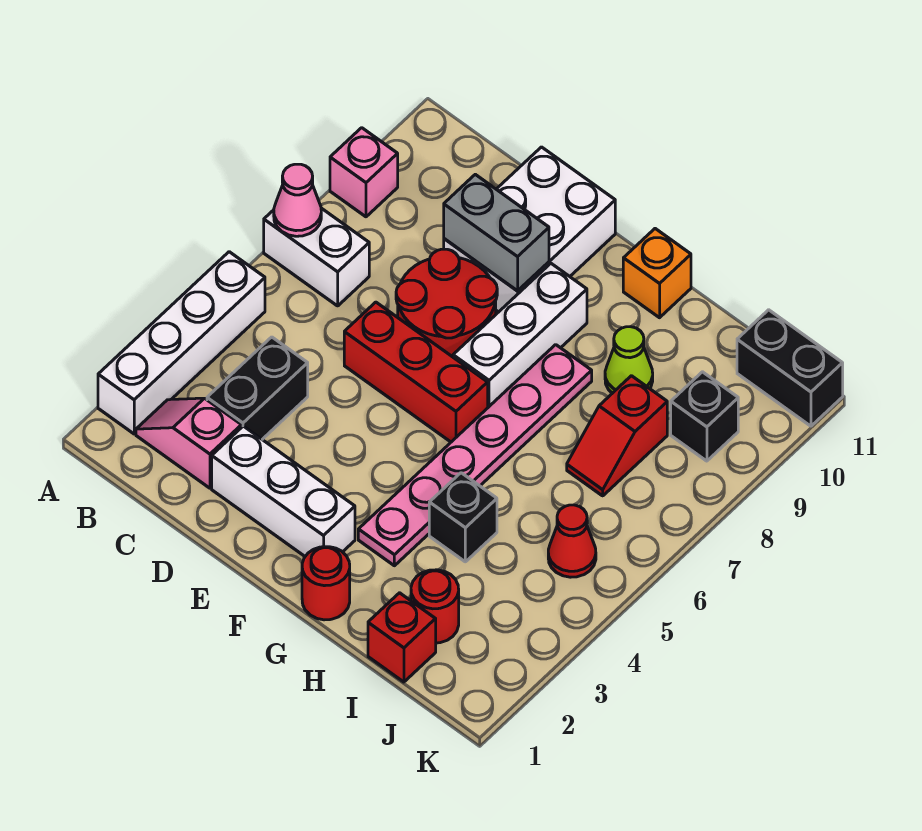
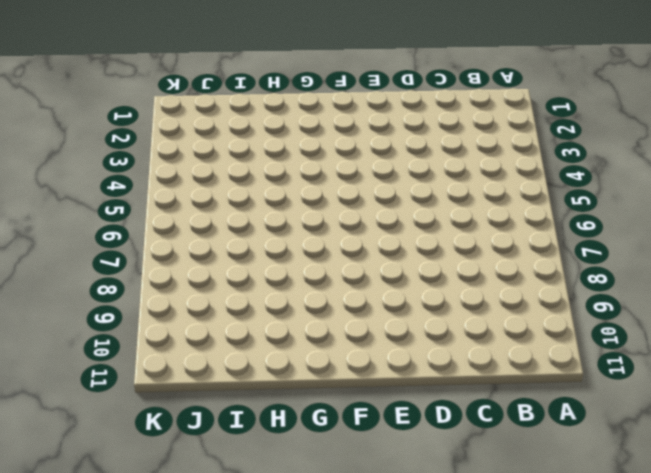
none -> white 1x4 brick [98,252,265,434]
none -> white 1x2 brick [264,208,369,306]
none -> pink 1x1 brick [330,128,398,217]

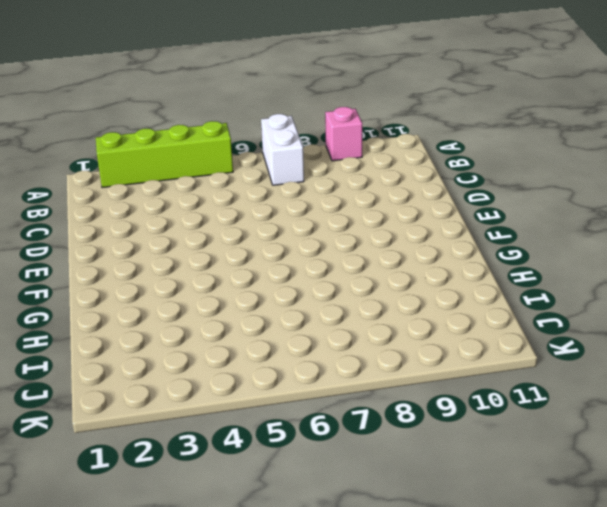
lime 1x4 brick [96,121,233,188] -> white 1x4 brick [98,252,265,434]
none -> pink 1x2 slope [136,398,241,488]
none -> black 1x2 brick [207,337,308,439]
none -> white 1x3 brick [212,426,355,556]

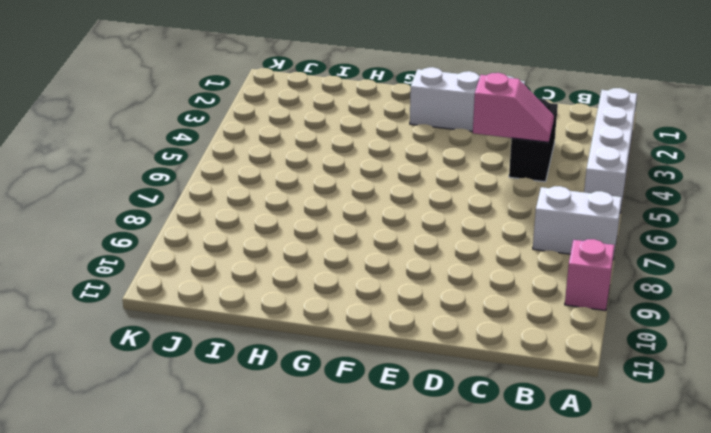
pink 1x2 slope [473,73,554,142] -> pink 1x2 slope moved to [136,398,241,488]
none -> red 1x3 brick [344,302,488,442]
none -> red 2x2 round brick [396,249,497,357]
none -> white 2x3 brick [444,147,615,312]

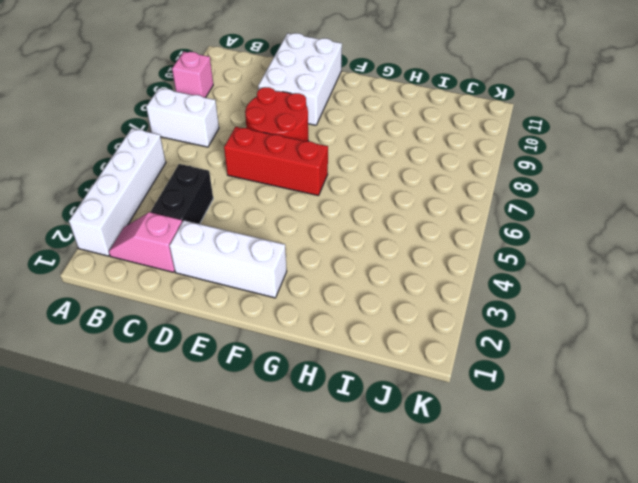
none -> white 1x3 brick [453,264,587,407]
none -> red 1x1 round brick [302,547,350,620]
none -> pink 1x6 plate [358,345,592,566]

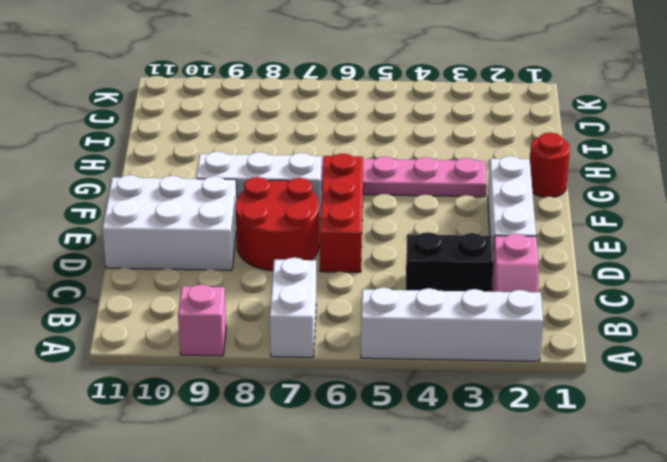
none -> orange 1x1 brick [623,229,691,318]
none -> black 1x1 brick [429,473,497,562]
none -> lime 1x1 cone [605,327,653,393]

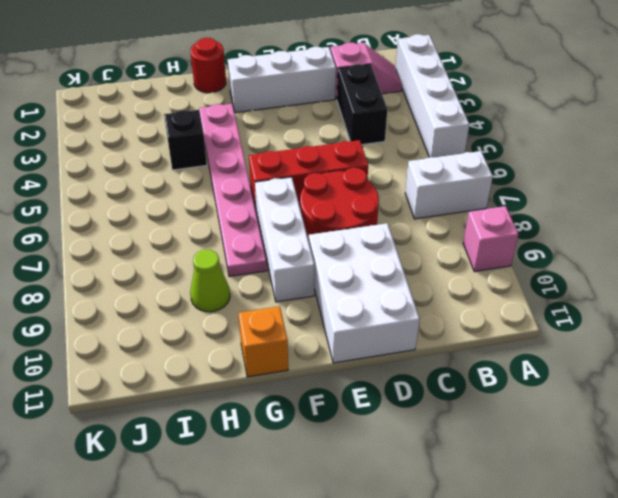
none -> red 1x1 brick [368,593,436,682]
none -> red 1x1 round brick [411,570,459,643]
none -> red 1x2 slope [567,376,667,496]

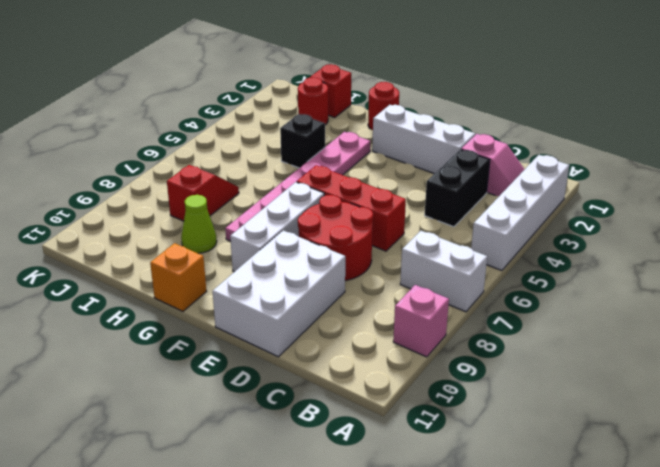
none -> red 1x1 cone [548,505,596,577]
none -> black 1x1 brick [671,372,738,461]
none -> black 1x2 brick [737,310,843,426]

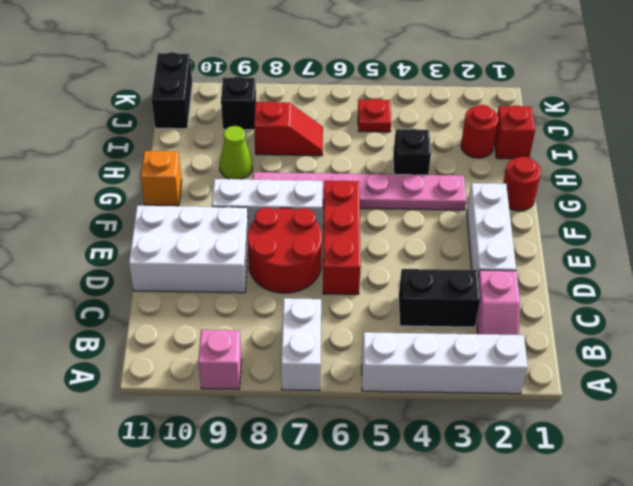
red 1x1 plate [358,99,391,132] -> red 1x1 cone [548,505,596,577]
none -> pink 1x1 cone [274,164,321,236]
none -> grey 1x2 brick [444,174,549,291]

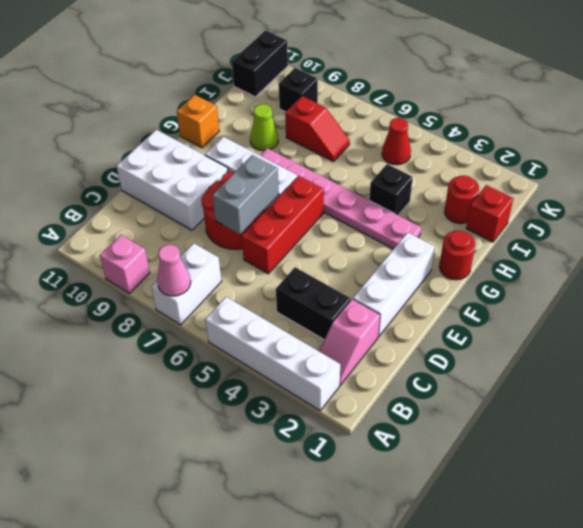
grey 1x2 brick [212,155,279,234] -> grey 1x2 brick moved to [444,174,549,291]

